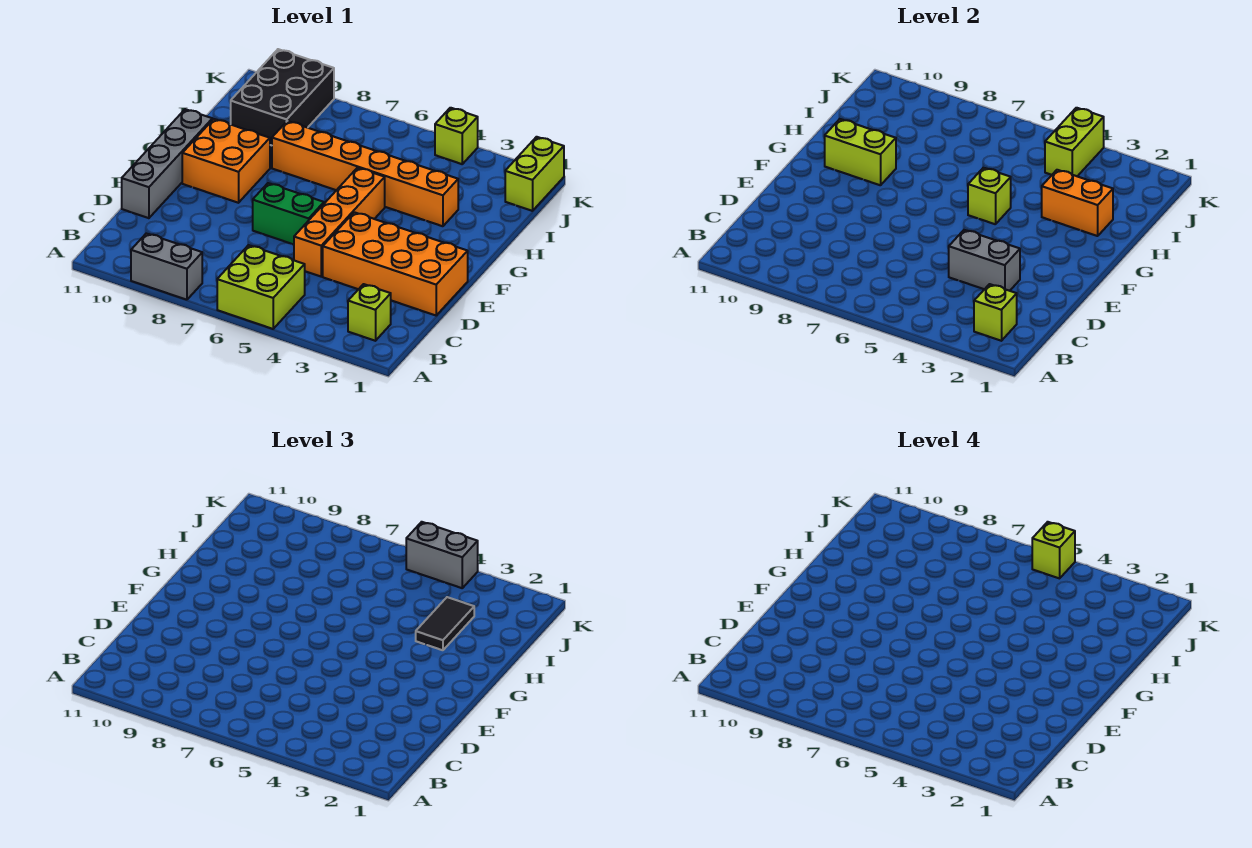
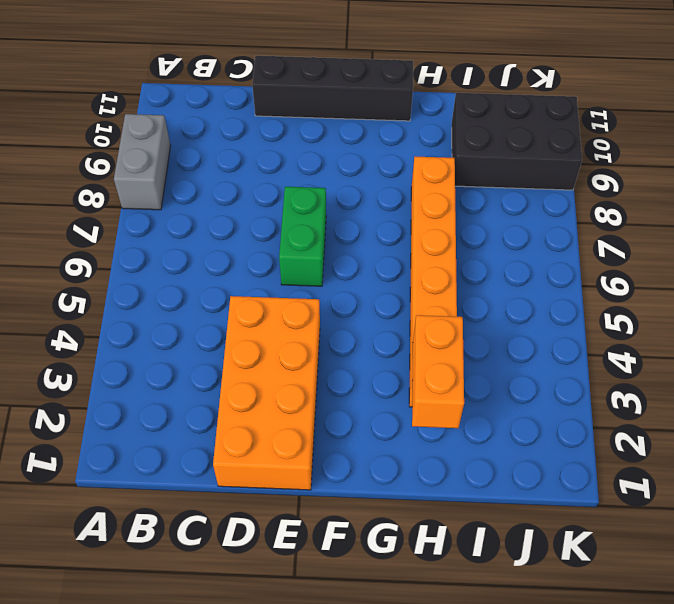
black 1x4 brick [252,56,413,121] -> grey 1x4 brick [122,109,212,218]
none -> lime 2x2 brick [217,245,305,329]
none -> lime 1x1 brick [348,284,391,341]
none -> orange 1x4 brick [294,168,385,276]

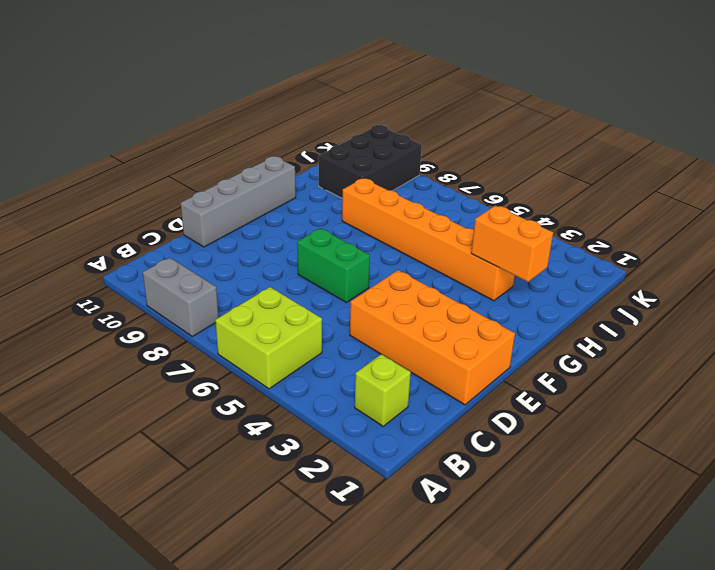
none -> orange 1x4 brick [294,168,385,276]
none -> orange 2x2 brick [182,119,270,203]
none -> lime 1x2 brick [505,137,564,211]

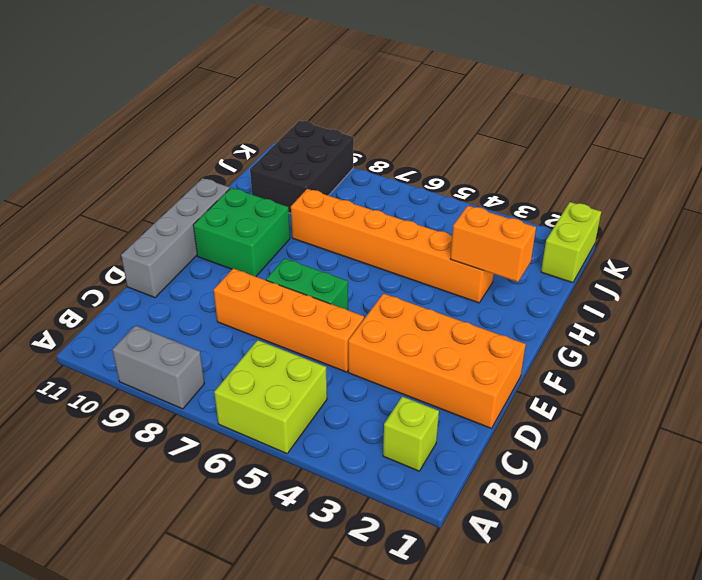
orange 1x4 brick [214,268,364,372] -> orange 1x4 brick turned to [294,168,385,276]
green 2x2 brick [193,188,290,277] -> orange 2x2 brick [182,119,270,203]
none -> lime 1x1 brick [435,108,478,164]
none -> lime 1x1 brick [974,284,1017,341]
none -> grey 1x2 brick [949,230,1020,291]

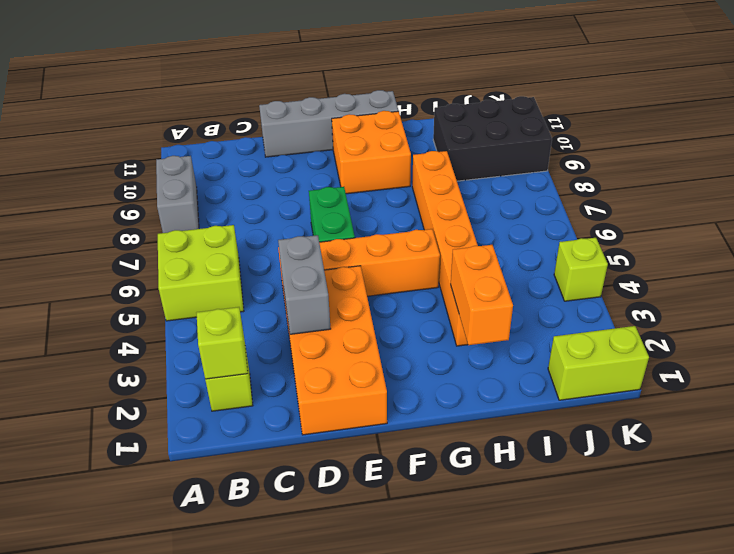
none -> lime 1x1 brick [968,168,1011,224]
none -> lime 1x2 brick [825,119,896,185]
none -> lime 1x2 brick [1045,108,1104,176]

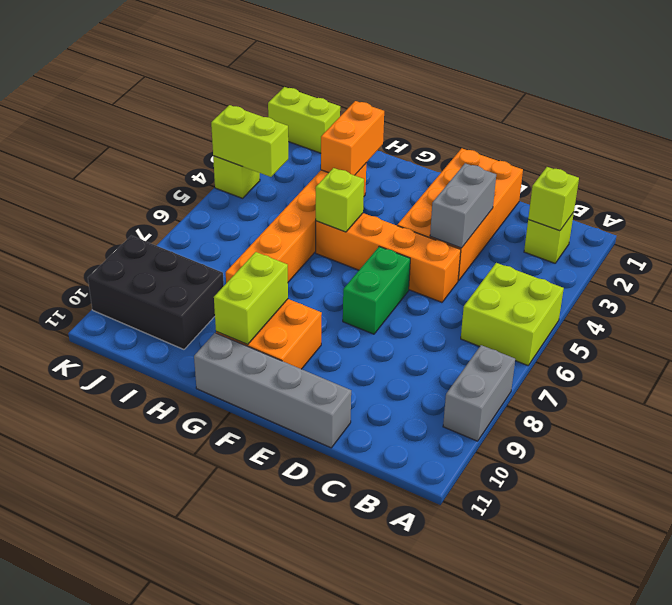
none -> black 1x2 tile [416,597,474,650]
none -> grey 1x2 brick [406,522,478,588]
none -> lime 1x1 brick [1032,522,1075,578]

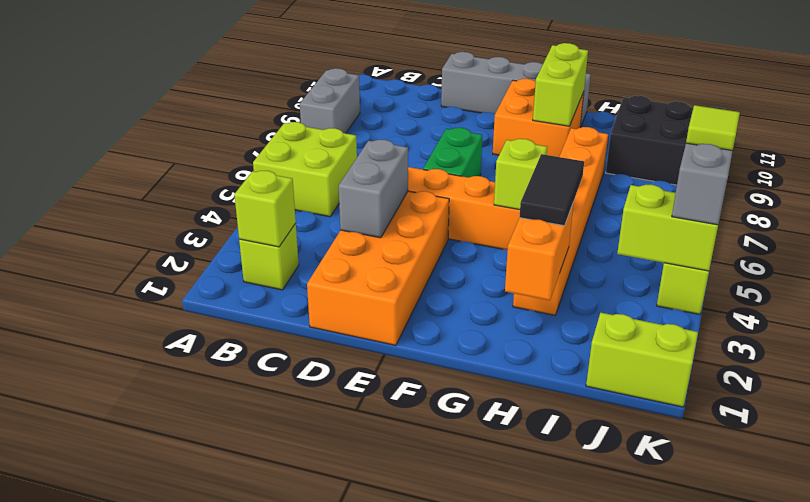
black 1x2 tile [519,154,584,226] -> black 1x2 tile turned to [416,597,474,650]
lime 1x1 tile [686,105,740,151] -> lime 1x1 brick [1032,522,1075,578]

